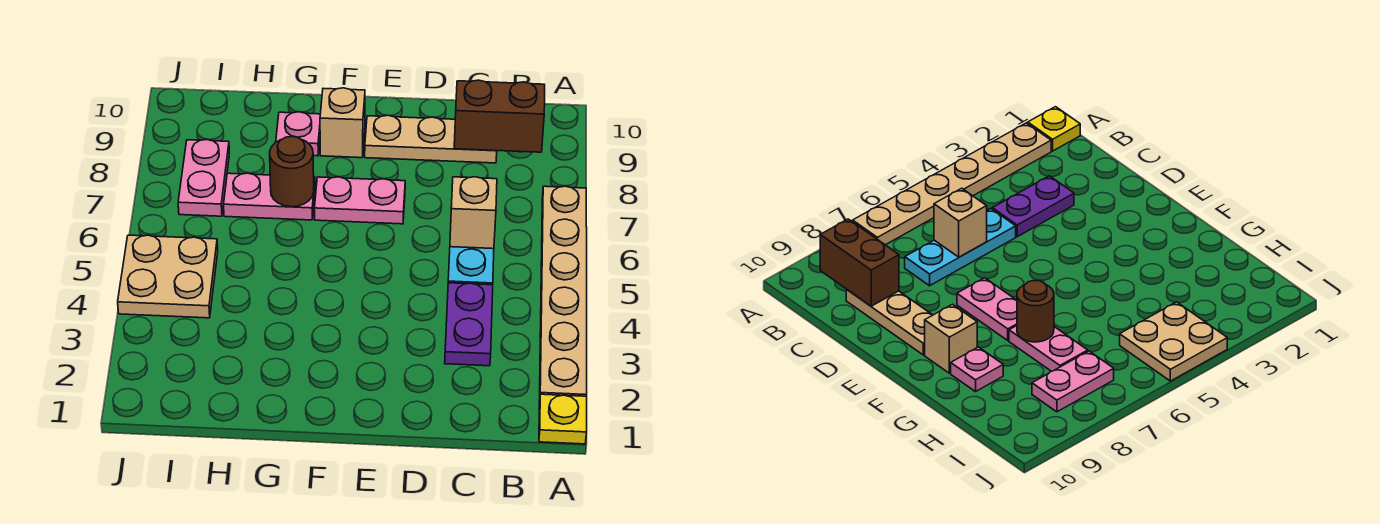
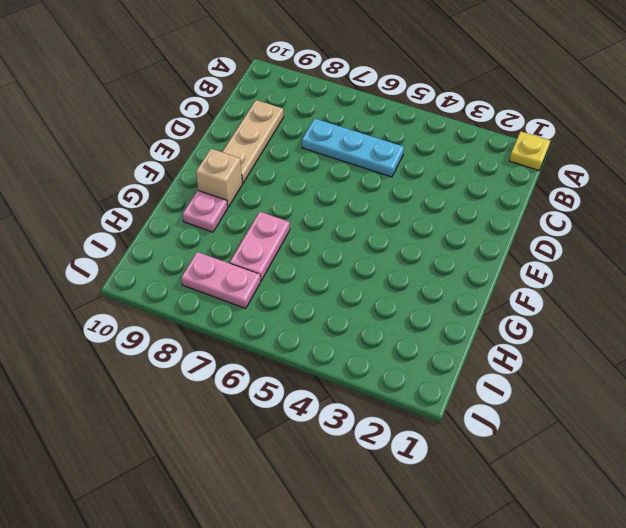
none -> tan 1x6 plate [539,186,587,404]
none -> purple 1x2 plate [445,283,493,366]
none -> pink 1x2 plate [315,177,405,224]

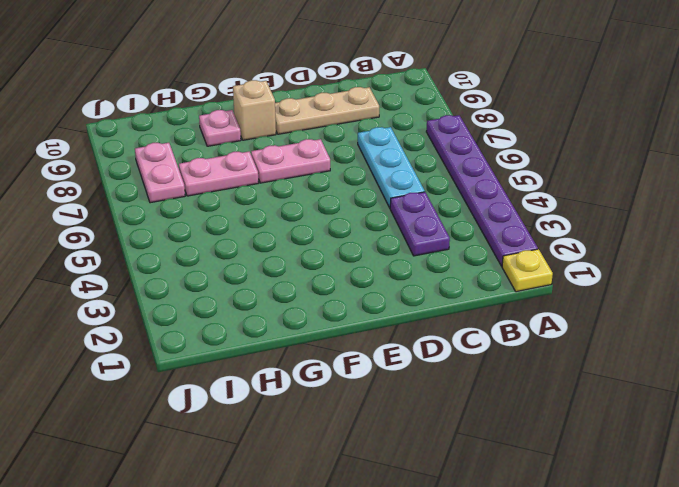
purple 1x6 plate [426,115,538,266] -> tan 1x6 plate [539,186,587,404]
none -> tan 2x2 plate [118,235,218,318]
none -> brown 1x2 brick [454,80,545,152]
none -> tan 1x1 brick [450,177,497,249]

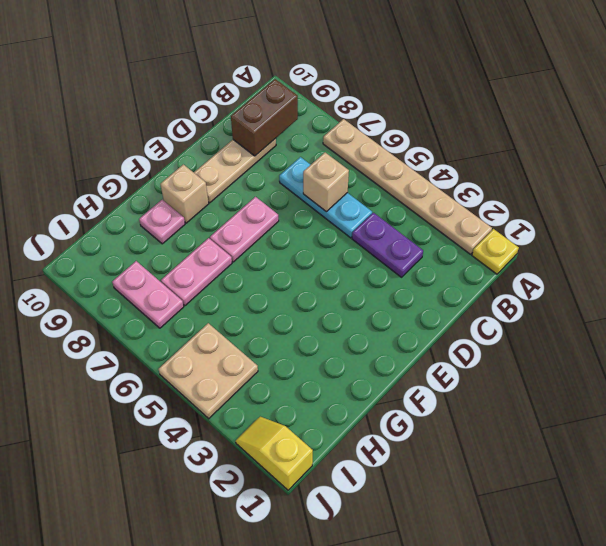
yellow 1x2 slope [236,417,313,490] -> none
none -> brown 1x1 round brick [270,136,314,207]

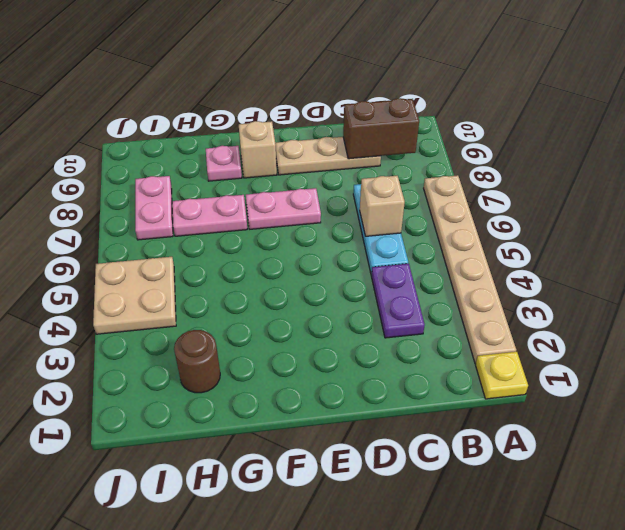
brown 1x1 round brick [174,330,220,393] -> brown 1x1 round brick moved to [270,136,314,207]

